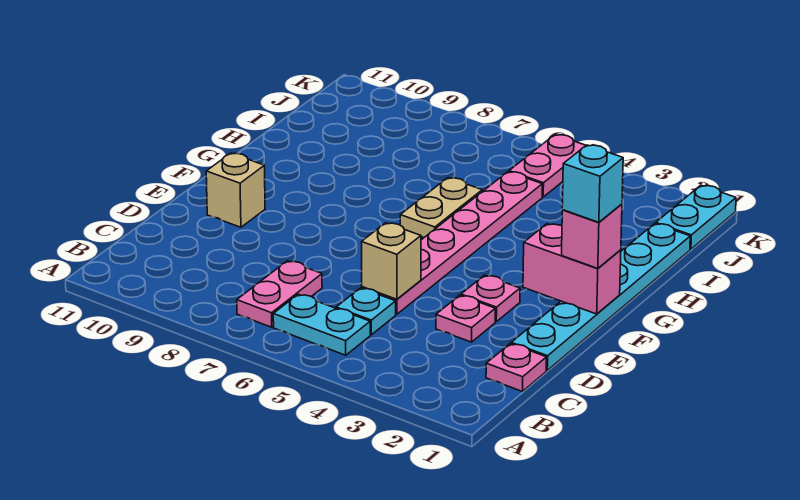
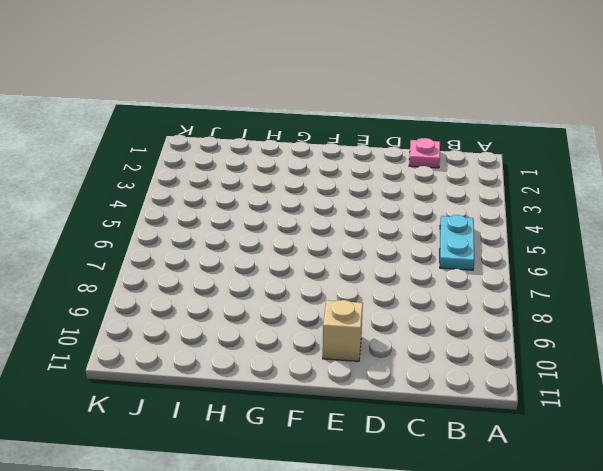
none -> pink 1x2 plate [237,261,322,327]
none -> cyan 1x1 plate [336,288,396,335]
none -> cyan 1x6 plate [511,224,690,370]

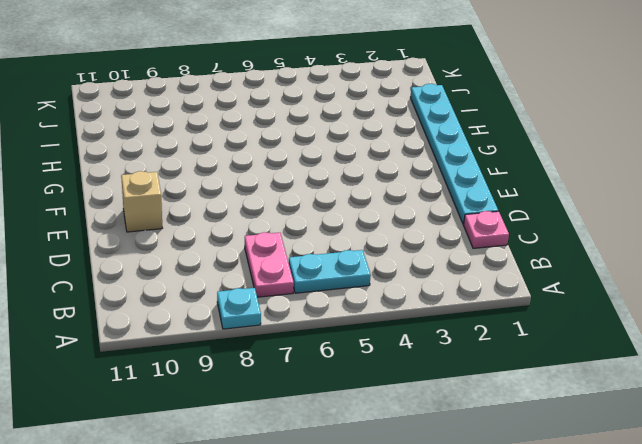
cyan 1x1 plate [217,288,261,329] -> cyan 1x1 plate moved to [336,288,396,335]
none -> pink 1x1 plate [436,295,495,342]
none -> pink 1x6 plate [362,172,542,314]
none -> pink 1x1 plate [461,275,520,322]

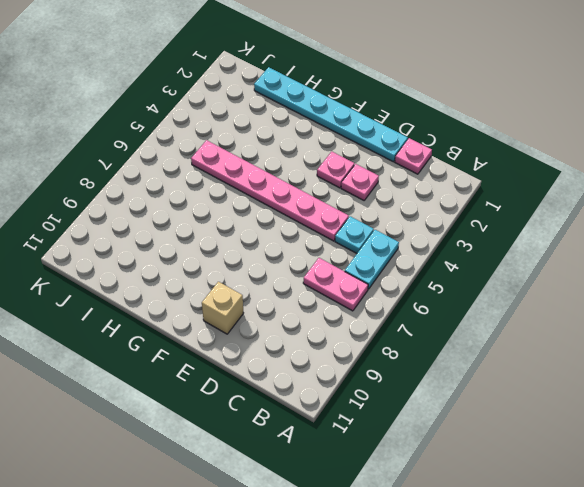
none -> tan 1x2 plate [400,178,482,237]
none -> cyan 1x2 plate [656,185,736,249]
none -> pink 1x2 plate [509,135,586,197]

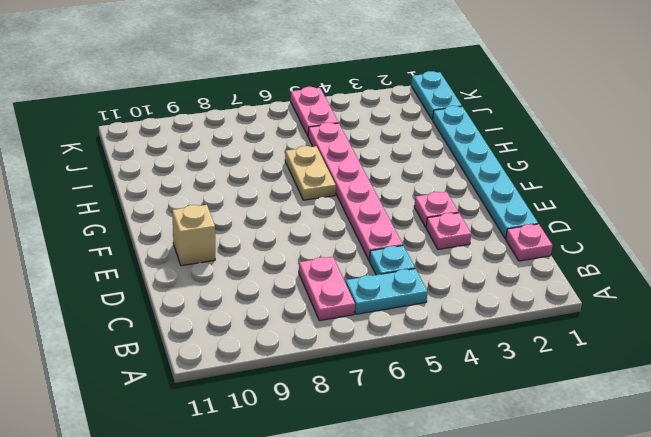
none -> tan 1x1 brick [362,223,421,299]
none -> pink 1x2 brick [523,224,621,314]
none -> pink 1x1 brick [562,204,622,268]

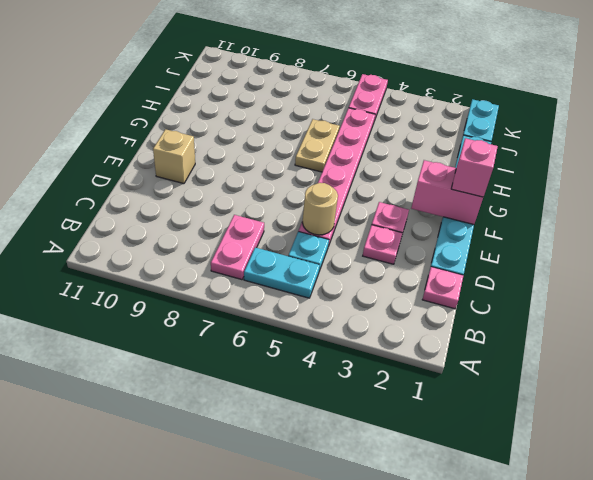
tan 1x1 round brick [302,183,338,235] -> tan 1x1 brick [362,223,421,299]
none -> cyan 1x1 brick [562,145,623,222]

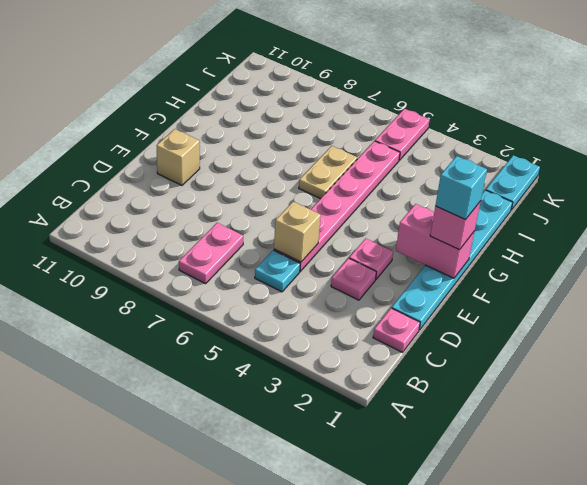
none -> cyan 1x2 plate [273,294,370,355]

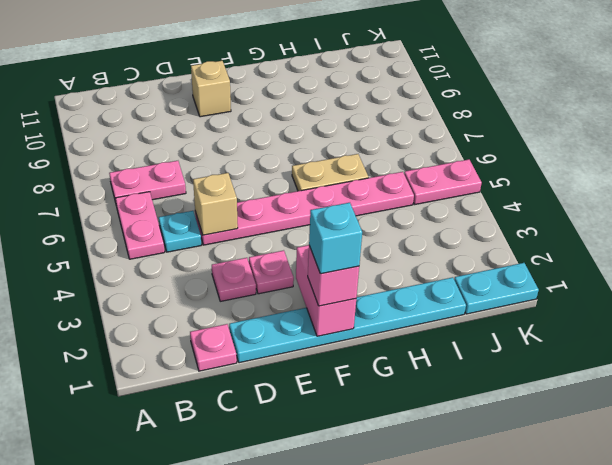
pink 1x2 plate [115,192,165,259] -> cyan 1x2 plate [273,294,370,355]

